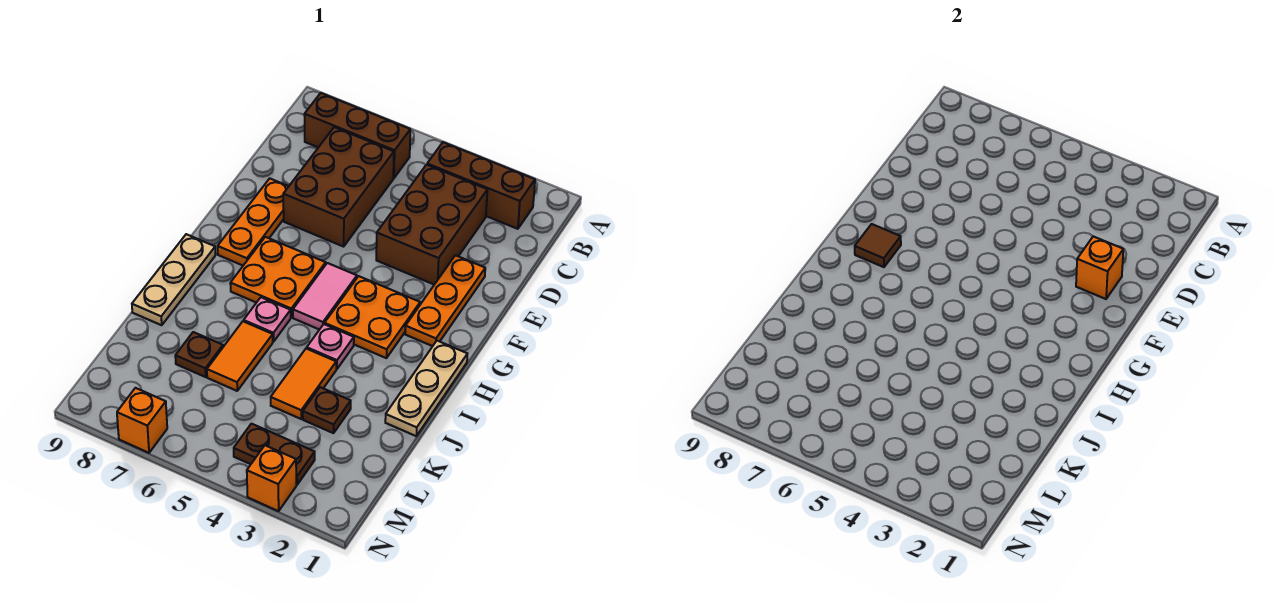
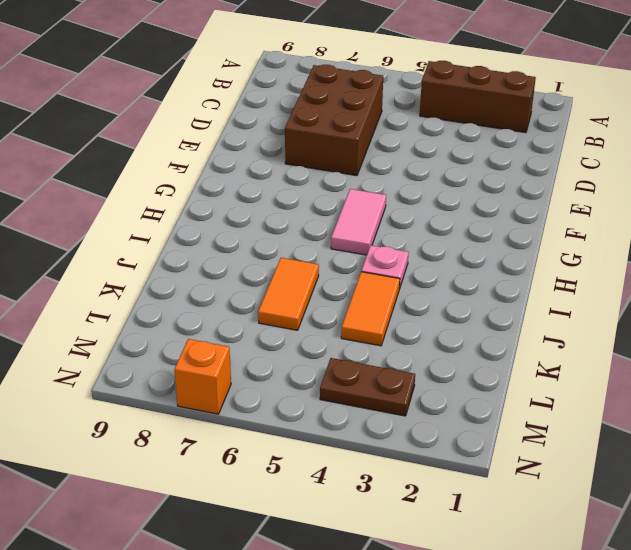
none -> brown 1x3 brick [304,93,410,178]
none -> brown 2x3 brick [376,165,487,285]
none -> orange 1x3 plate [405,255,485,346]

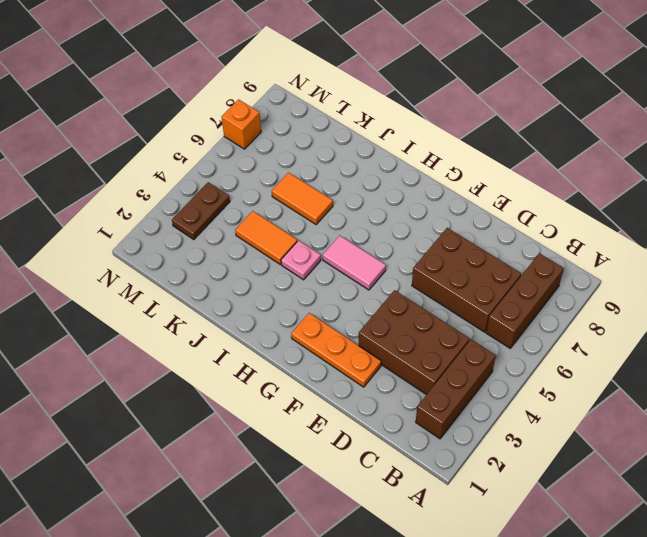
none -> orange 1x3 plate [218,178,289,265]
none -> orange 2x2 plate [324,276,420,358]
none -> orange 2x2 plate [230,237,326,318]

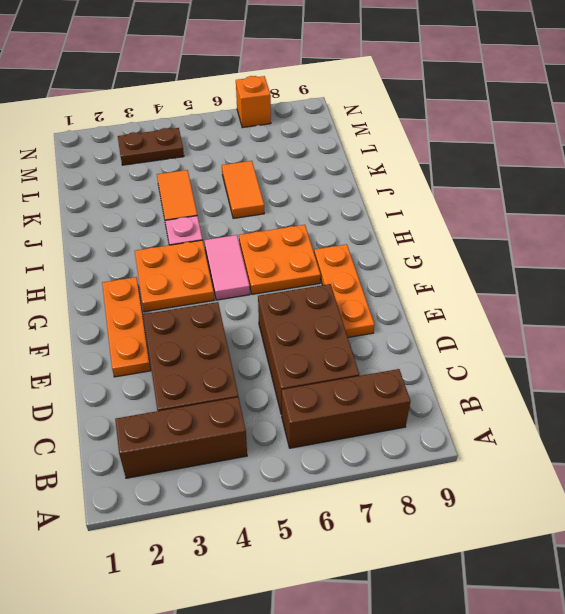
none -> tan 1x3 plate [385,341,467,436]
none -> tan 1x3 plate [132,234,216,325]
none -> pink 1x1 plate [244,297,291,342]

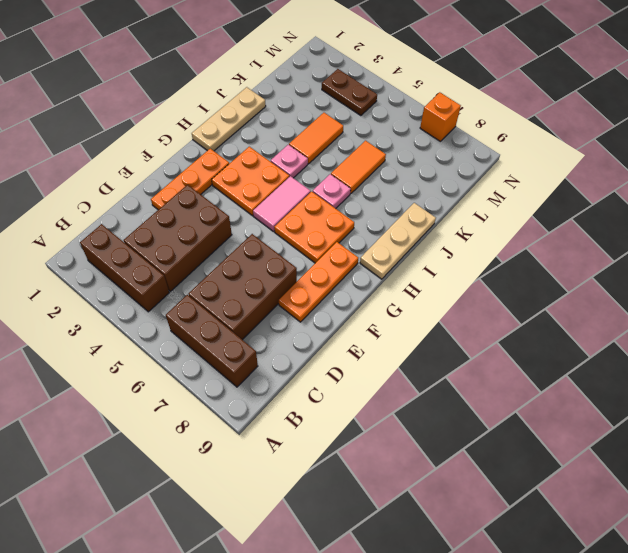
none -> brown 1x1 plate [303,387,351,433]
none -> brown 1x1 plate [175,332,223,377]
none -> orange 1x1 brick [247,445,296,511]

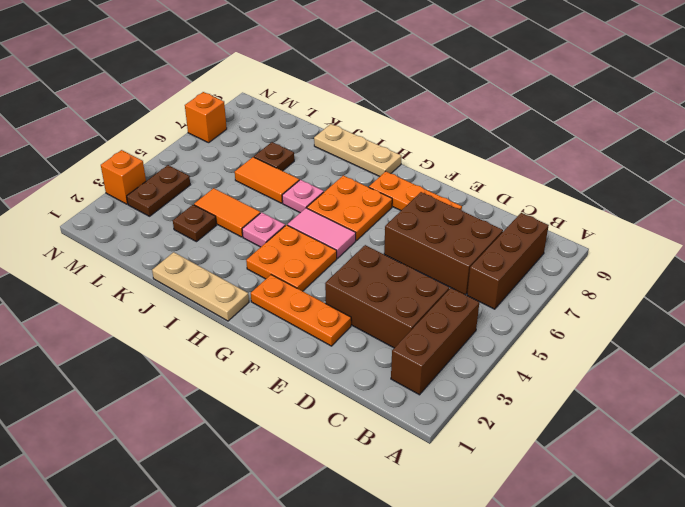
none -> orange 1x1 brick [1076,236,1123,299]
none -> brown 1x1 tile [855,224,901,267]

